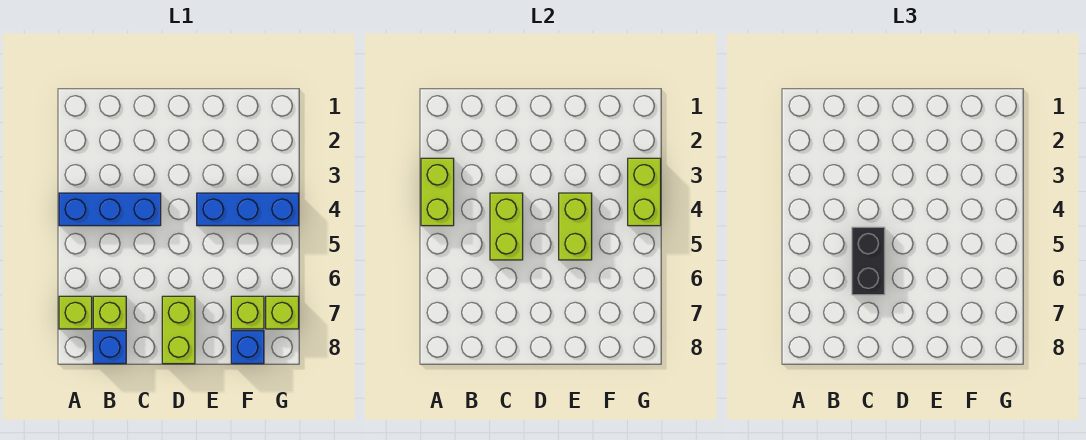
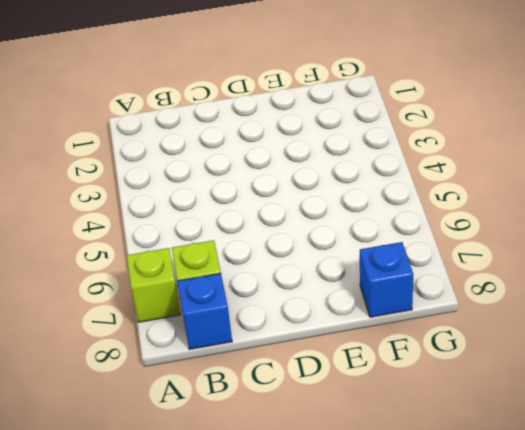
none -> blue 1x3 brick [59,193,161,226]
none -> lime 1x2 brick [162,296,195,364]
none -> blue 1x3 brick [197,193,299,226]

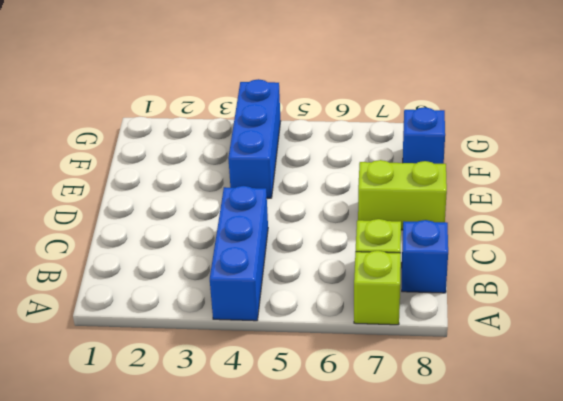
none -> lime 1x1 brick [231,296,264,329]
none -> lime 1x1 brick [266,296,299,329]
none -> lime 1x2 brick [421,158,454,226]

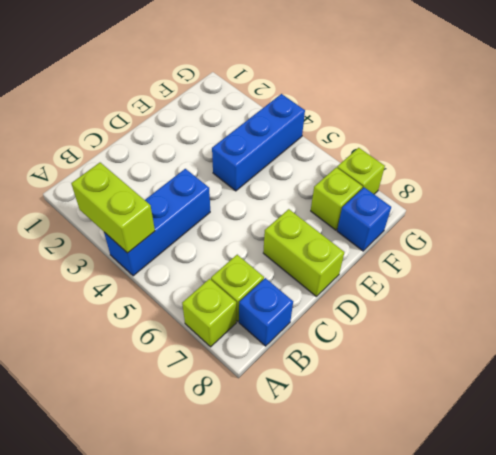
none -> lime 1x2 brick [490,193,523,260]
none -> lime 1x2 brick [559,193,592,260]
none -> lime 1x2 brick [628,158,661,226]

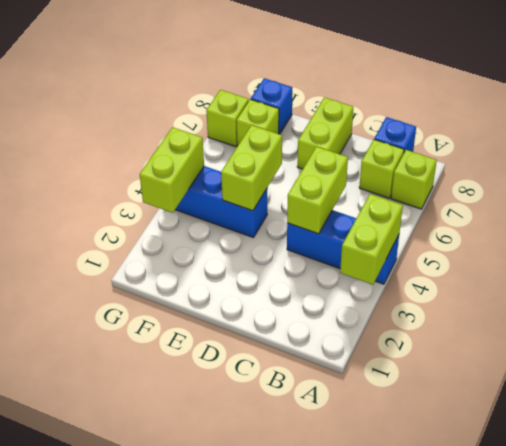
none -> black 1x2 brick [852,227,885,295]

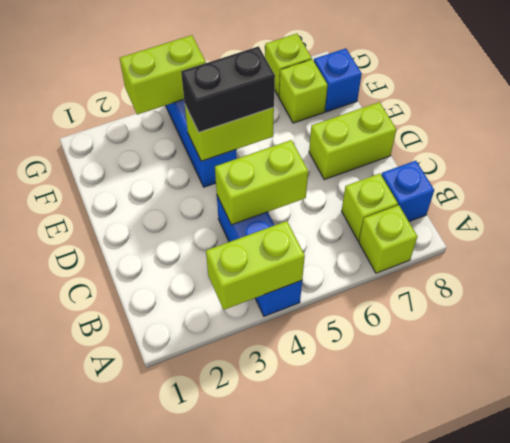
black 1x2 brick [181,46,275,132] -> black 1x2 brick moved to [852,227,885,295]

